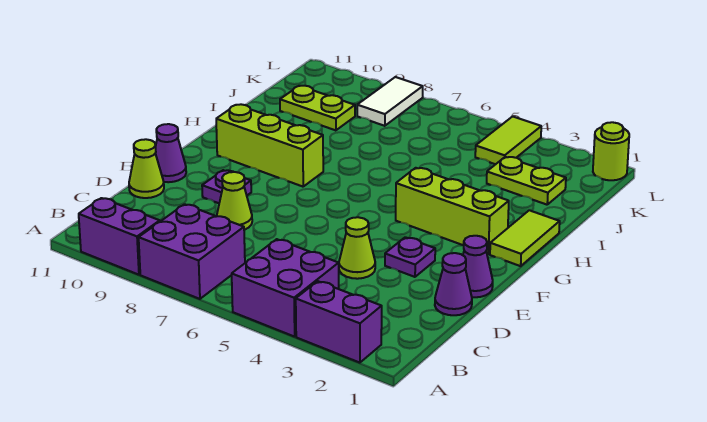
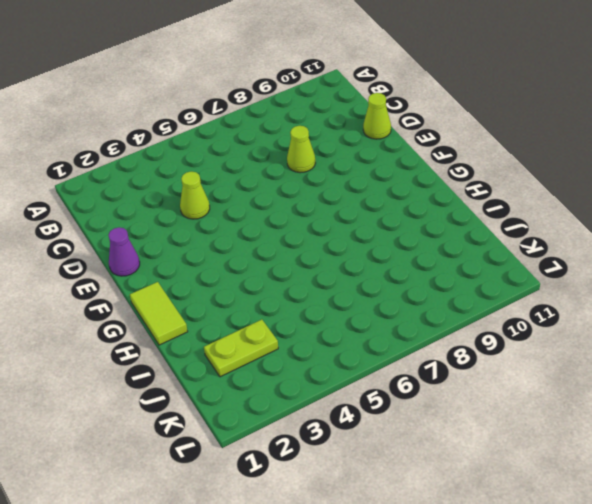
none -> purple 1x2 brick [296,281,382,363]
none -> purple 2x2 brick [232,239,339,337]
none -> purple 2x2 brick [139,204,245,299]

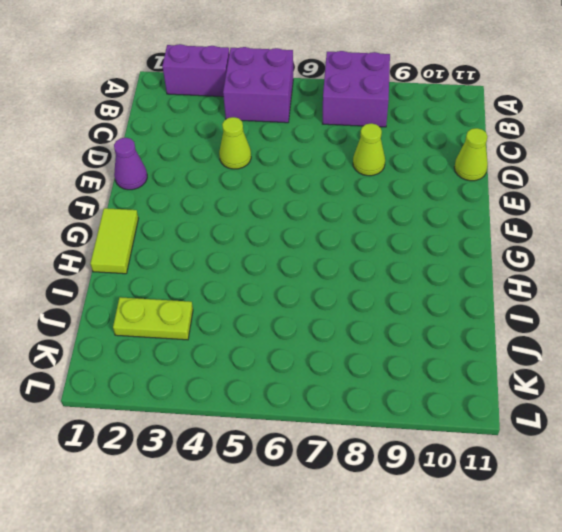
none -> purple 1x2 brick [79,198,160,275]
none -> purple 1x1 cone [435,253,472,315]
none -> purple 1x1 plate [385,237,435,277]

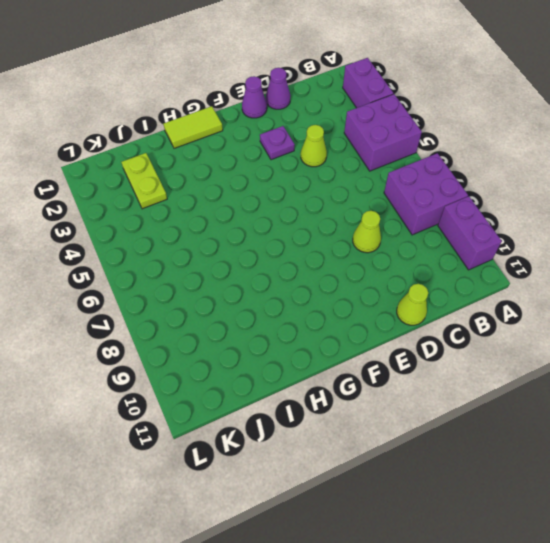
none -> purple 1x1 plate [202,170,251,203]
none -> purple 1x1 cone [155,124,186,182]
none -> lime 1x3 brick [396,168,509,254]

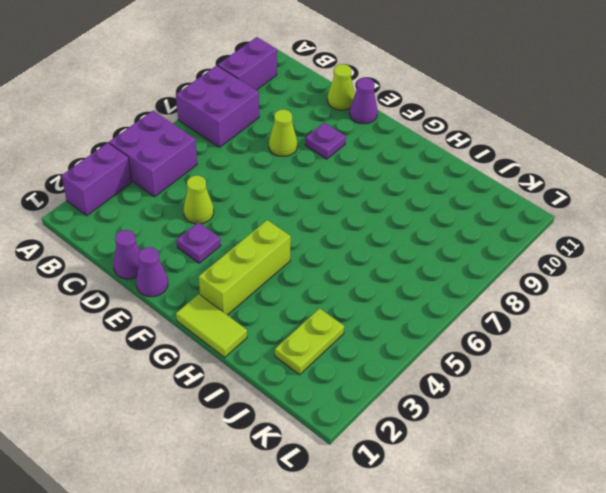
none -> lime 1x3 brick [216,104,323,187]
none -> lime 1x2 plate [280,86,355,130]
none -> lime 1x2 tile [475,116,541,164]

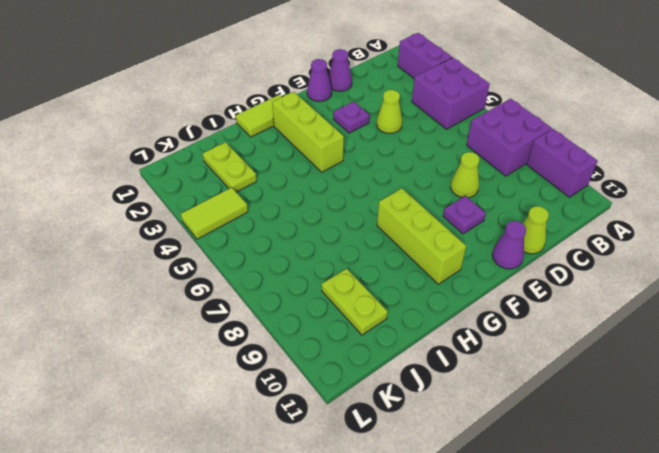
none -> white 1x2 tile [357,77,423,126]
none -> lime 1x1 round brick [593,122,629,180]

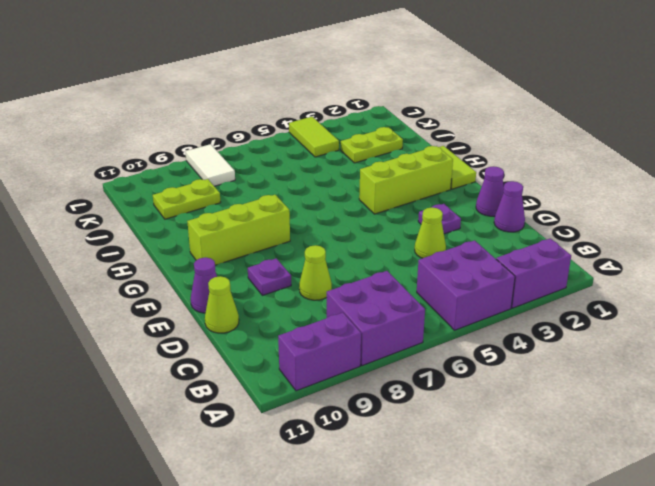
none -> lime 1x1 round brick [593,122,629,180]

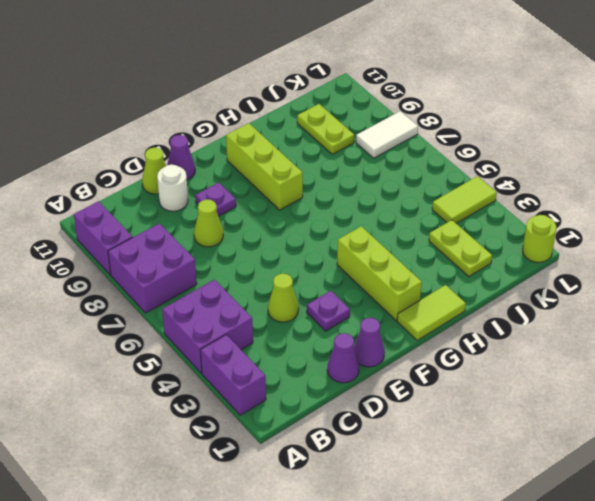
white 1x1 round brick [157,165,188,211] -> none

